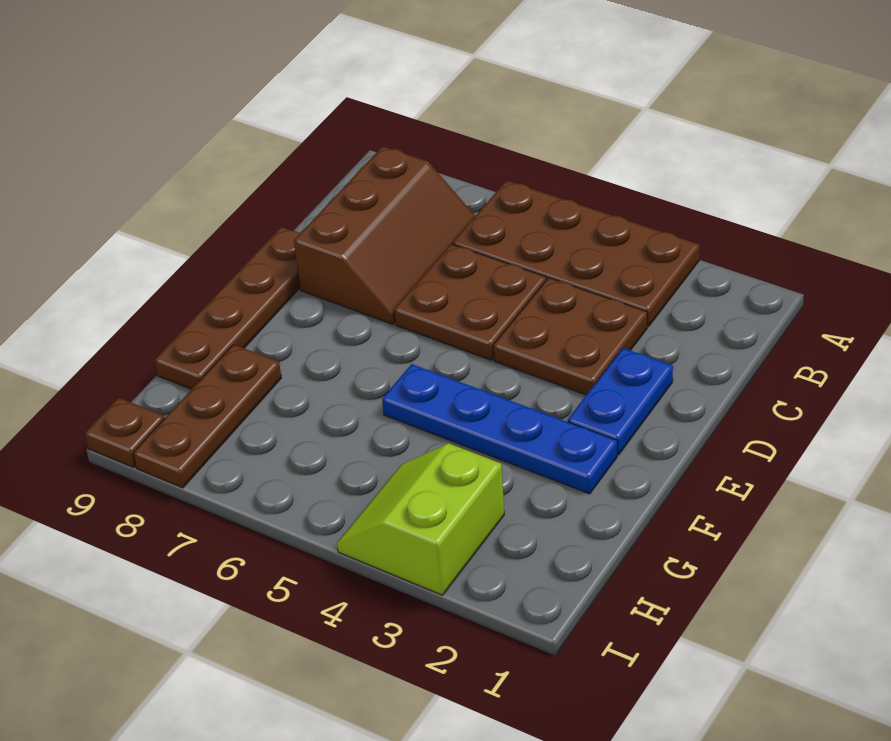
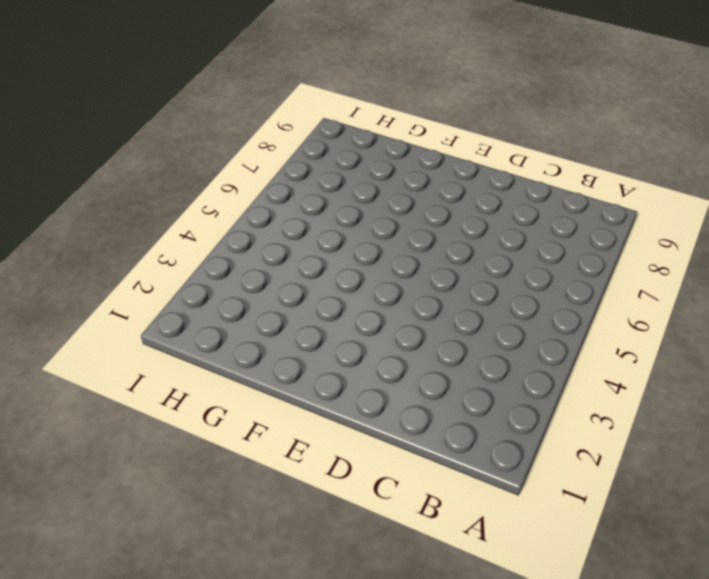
none -> brown 2x4 plate [452,181,700,326]
none -> brown 2x3 slope [294,146,475,324]

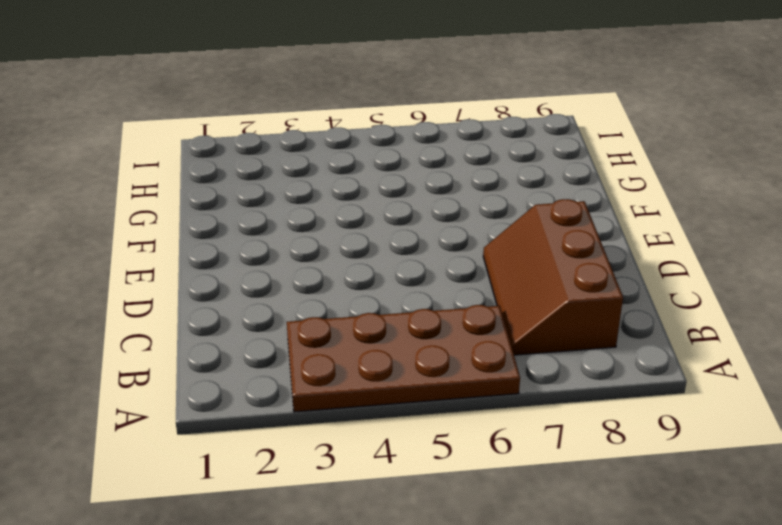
none -> brown 2x2 plate [493,278,647,395]
none -> brown 2x2 plate [394,244,546,360]

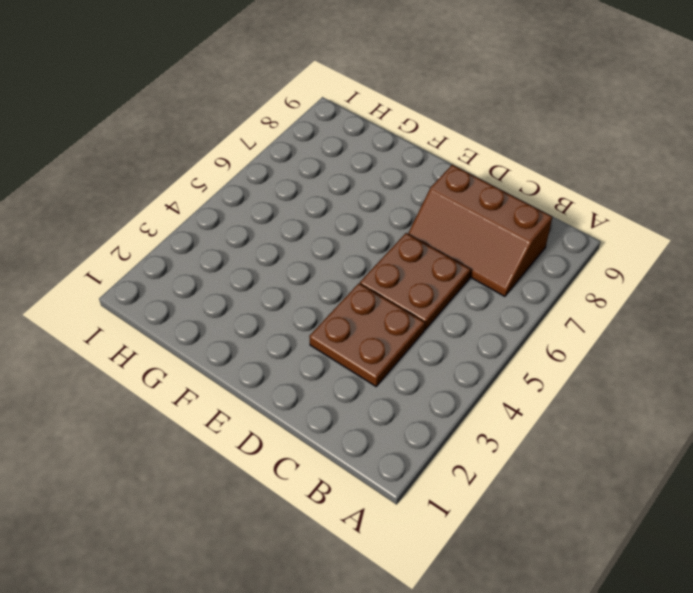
none -> brown 2x4 plate [452,181,700,326]
none -> blue 1x2 plate [568,348,673,455]

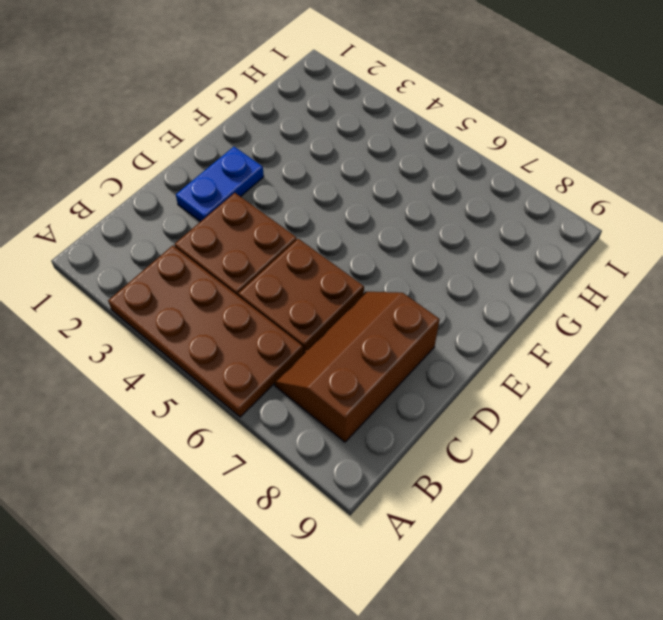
none -> brown 1x4 plate [155,227,300,389]
none -> blue 1x4 plate [382,364,617,494]

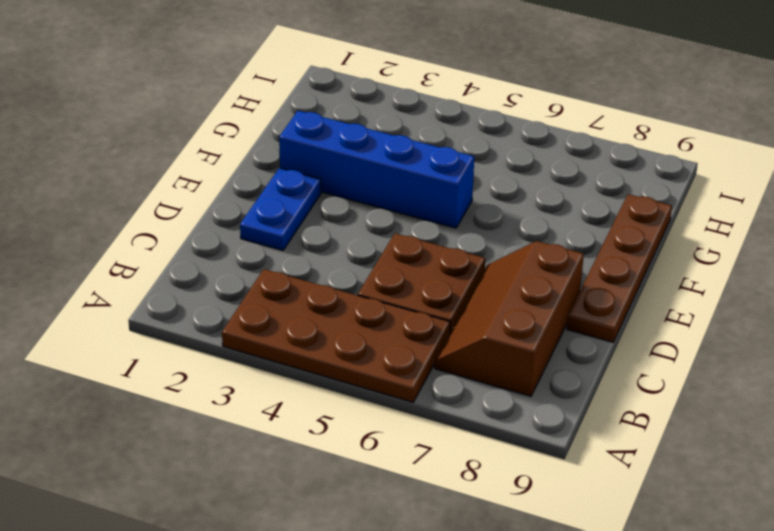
blue 1x4 brick [279,111,474,228] -> blue 1x4 plate [382,364,617,494]
none -> brown 2x2 plate [493,278,647,395]
none -> brown 1x3 plate [133,345,281,488]

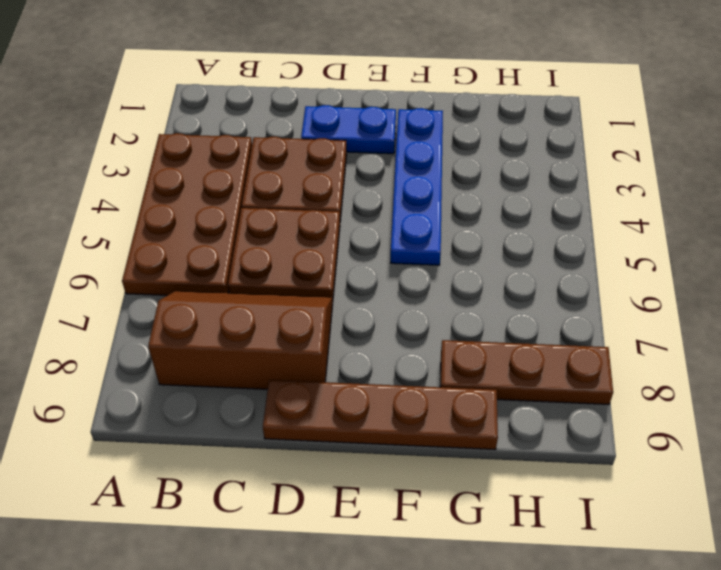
none -> lime 2x2 slope [337,443,504,595]
none -> brown 1x1 plate [85,398,165,468]

